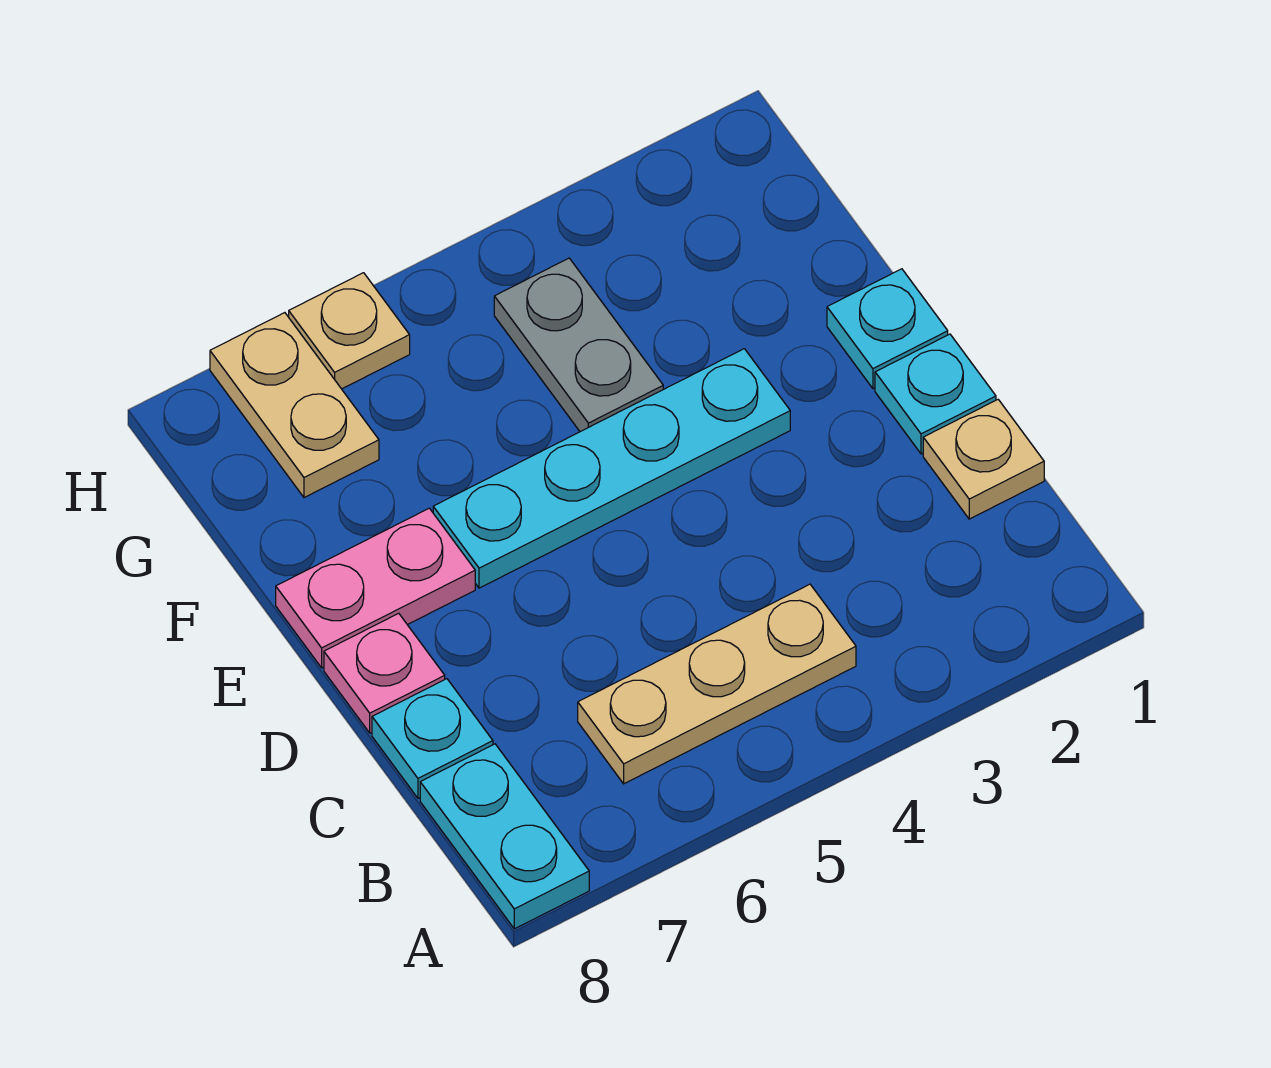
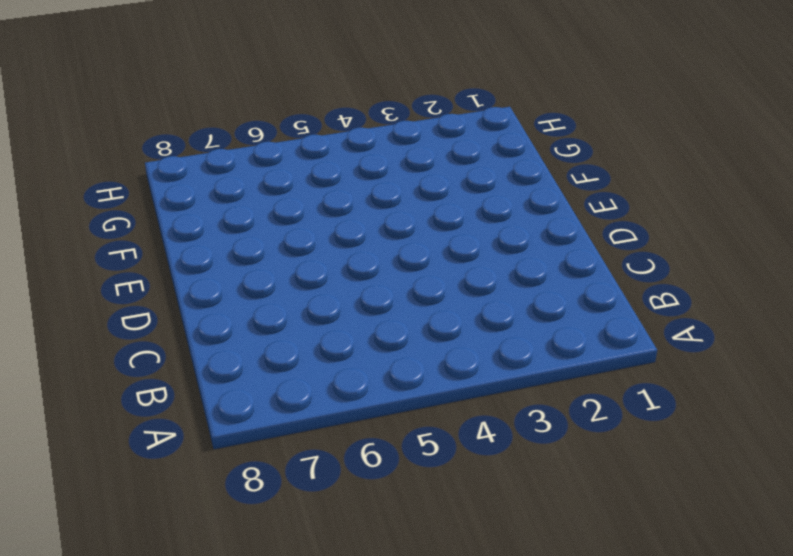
none -> cyan 1x2 plate [420,744,589,929]
none -> tan 1x3 plate [578,584,856,784]
none -> tan 1x1 plate [923,400,1044,519]

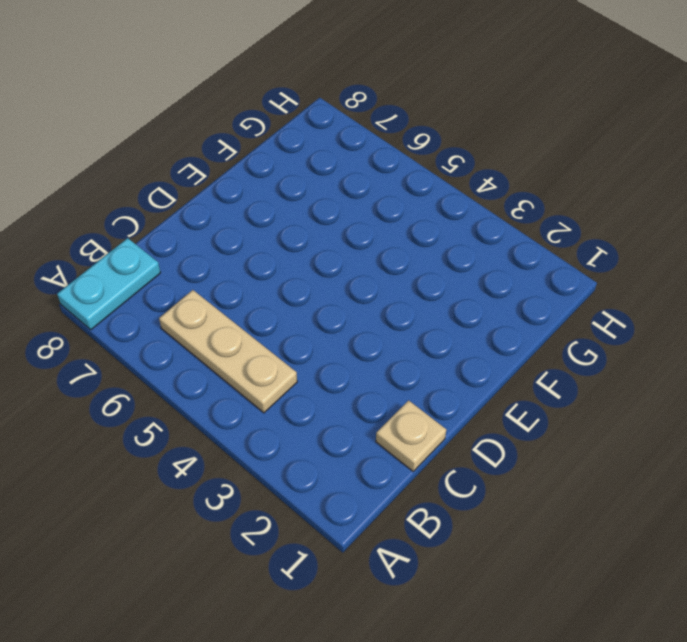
none -> cyan 1x1 plate [372,679,493,798]
none -> cyan 1x1 plate [875,334,996,454]
none -> pink 1x1 plate [324,613,445,733]

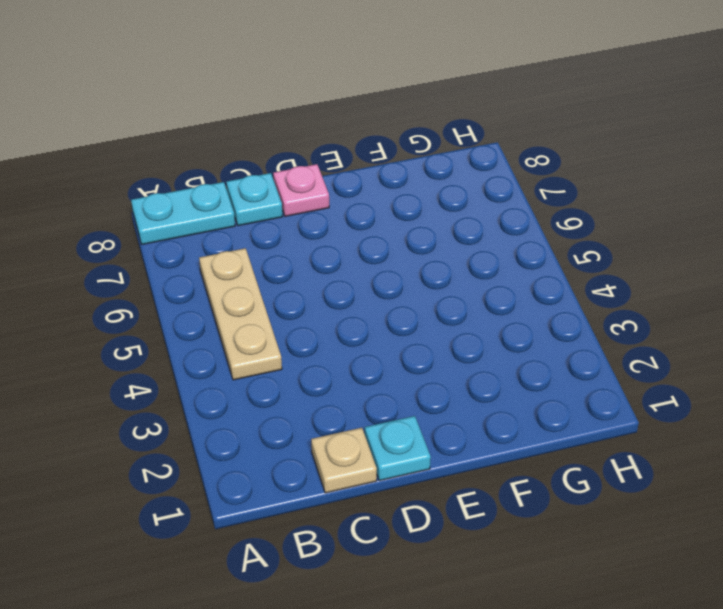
none -> cyan 1x1 plate [827,269,948,389]
none -> cyan 1x4 plate [433,349,790,588]
none -> pink 1x2 plate [276,508,475,668]

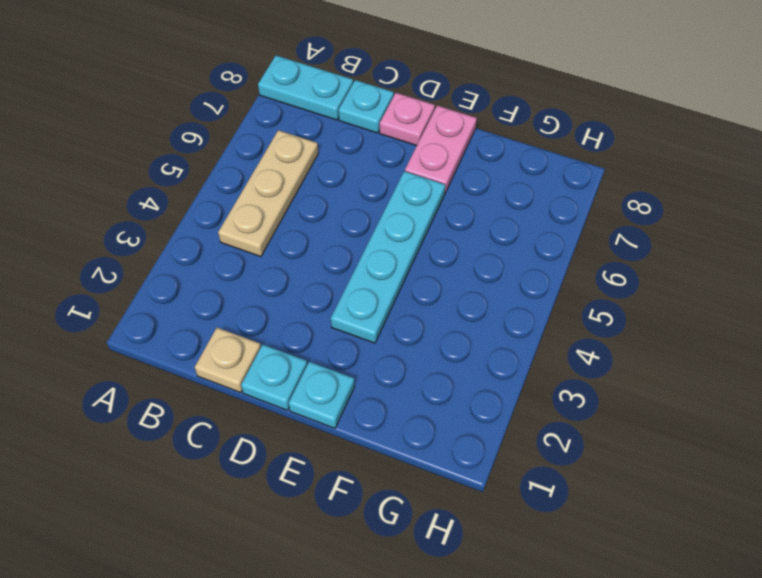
none -> grey 1x2 plate [494,258,663,432]
none -> tan 1x2 plate [210,313,379,498]
none -> tan 1x1 plate [289,273,410,389]

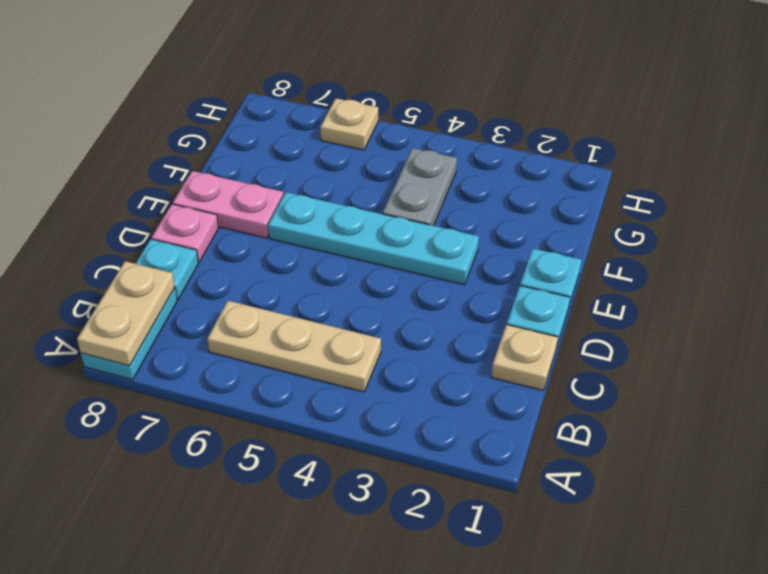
tan 1x2 plate [77,261,175,366] -> tan 1x2 plate moved to [210,313,379,498]

